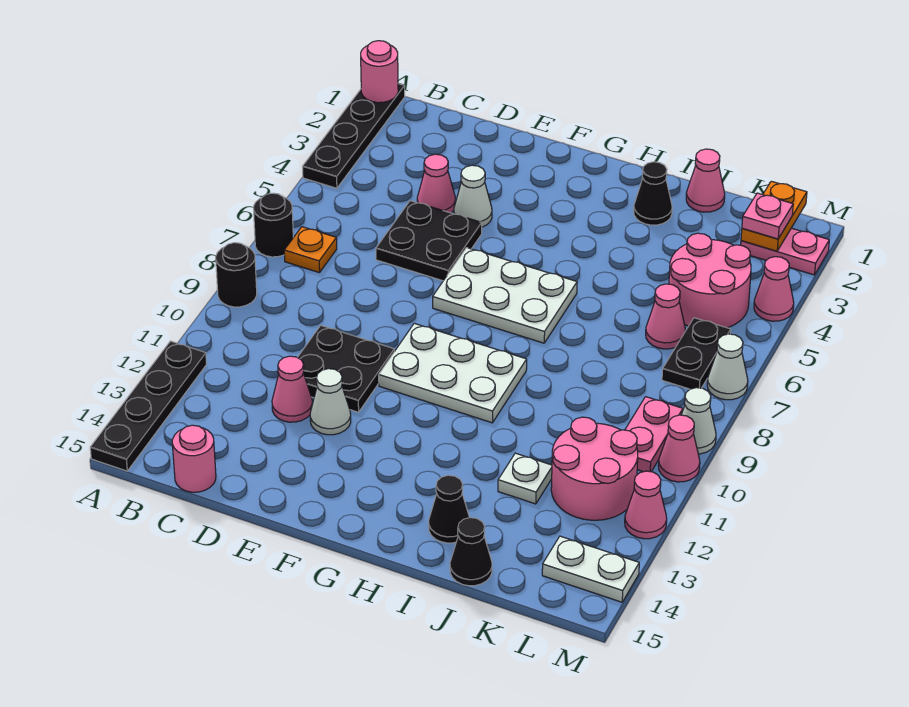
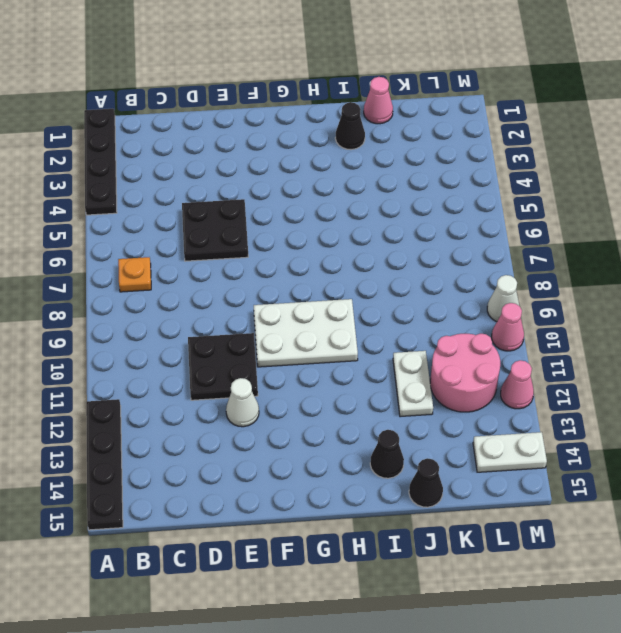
white 1x2 plate [393,351,433,417] -> white 1x1 plate [498,453,552,504]
none -> black 1x1 round brick [254,193,293,257]
none -> black 1x1 round brick [216,243,257,307]
none -> pink 1x1 round brick [172,425,216,492]
none -> pink 1x1 cone [417,154,455,213]

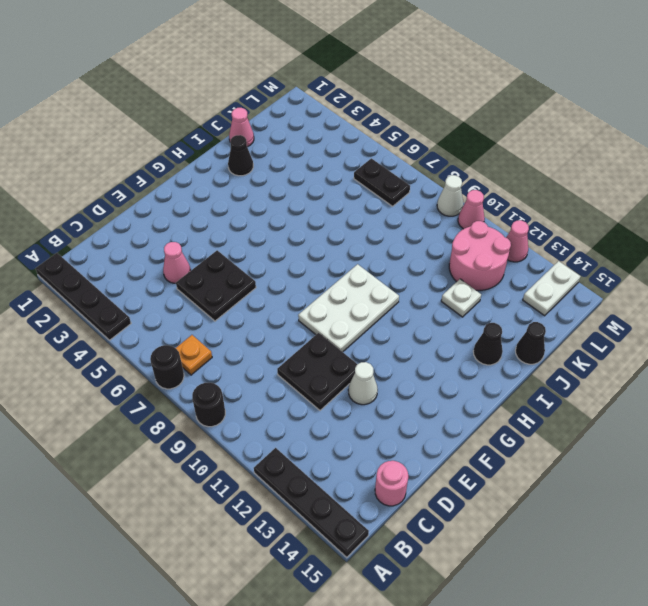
none -> pink 1x1 cone [272,356,312,422]
none -> white 1x1 cone [454,165,492,227]
none -> white 2x3 plate [433,248,577,343]
none -> pink 2x2 round brick [669,233,751,328]

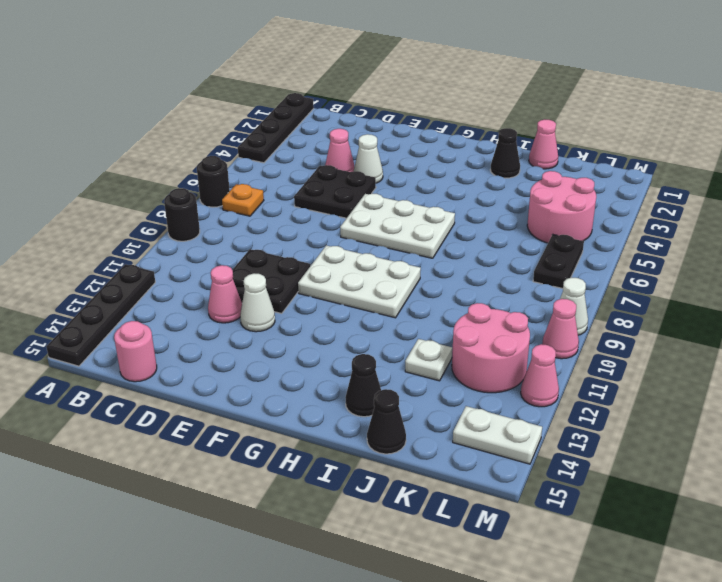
none -> pink 1x1 cone [646,284,685,349]
none -> pink 1x2 plate [741,228,829,275]
none -> pink 1x2 plate [625,397,683,472]
none -> pink 1x1 cone [754,257,794,321]

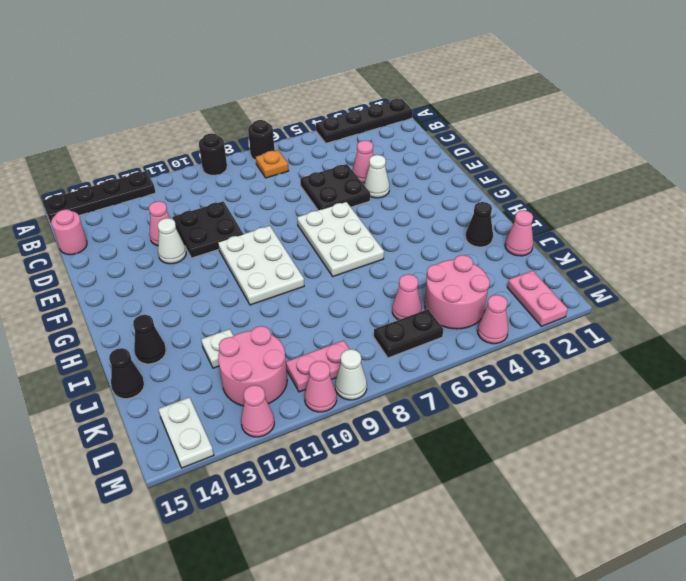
none -> white 1x1 cone [707,334,748,400]
none -> pink 1x1 round brick [361,41,398,103]
none -> orange 1x2 plate [741,181,807,251]
none -> pink 1x1 plate [742,193,793,239]

